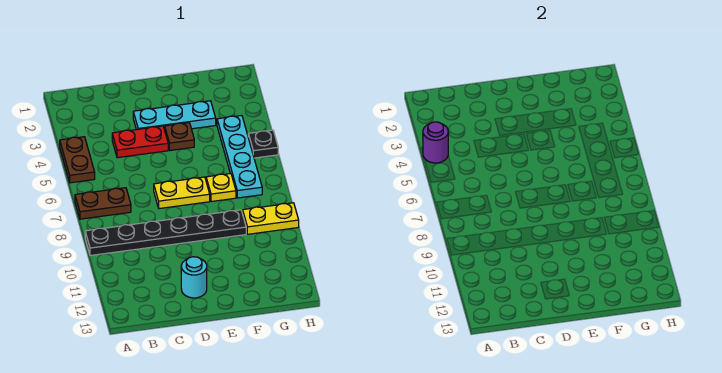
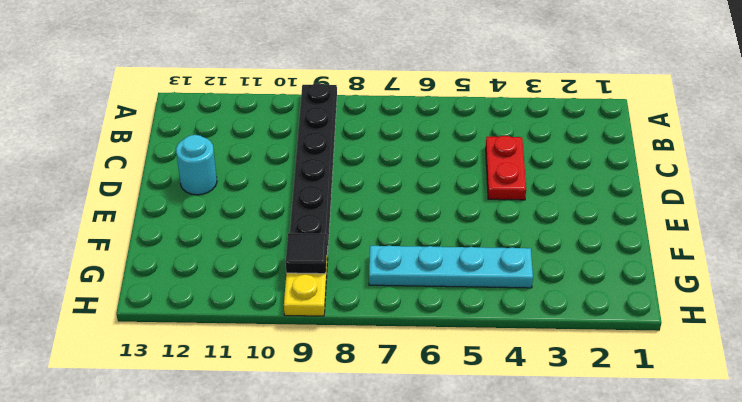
black 1x1 tile [286,233,327,274] -> none
none -> brown 1x2 plate [60,137,95,183]
none -> brown 1x2 plate [75,188,131,219]
none -> cyan 1x3 plate [133,101,216,130]

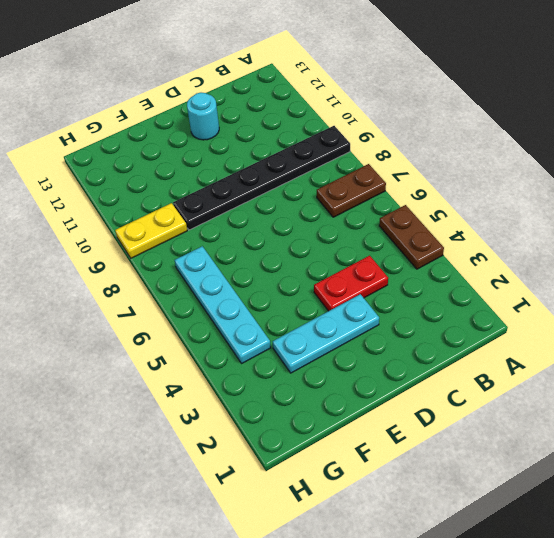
none -> yellow 1x2 plate [154,177,210,209]
none -> brown 1x1 plate [165,123,194,150]
none -> yellow 1x1 plate [206,174,236,202]

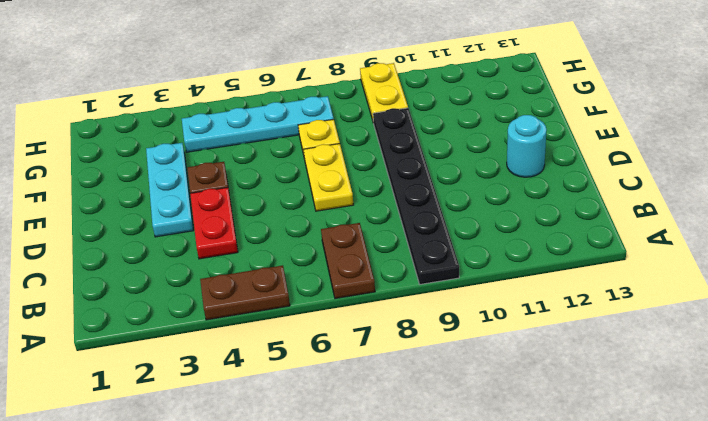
none -> black 1x1 plate [248,130,278,158]
none -> purple 1x1 round brick [423,122,448,163]

